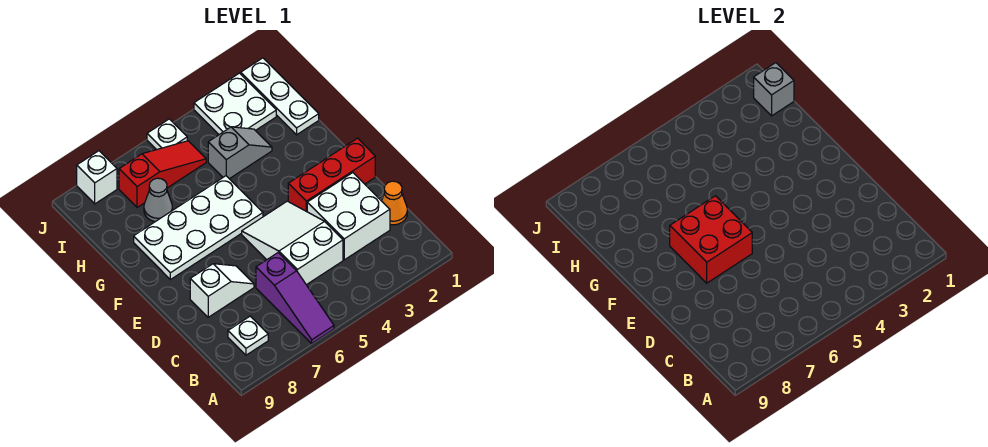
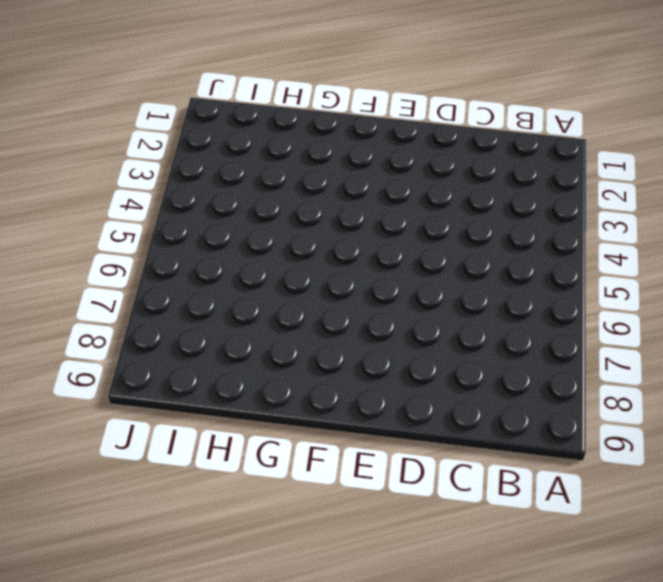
none -> purple 1x3 slope [256,253,334,343]
none -> white 1x1 plate [228,316,268,355]
none -> orange 1x1 cone [382,181,407,225]

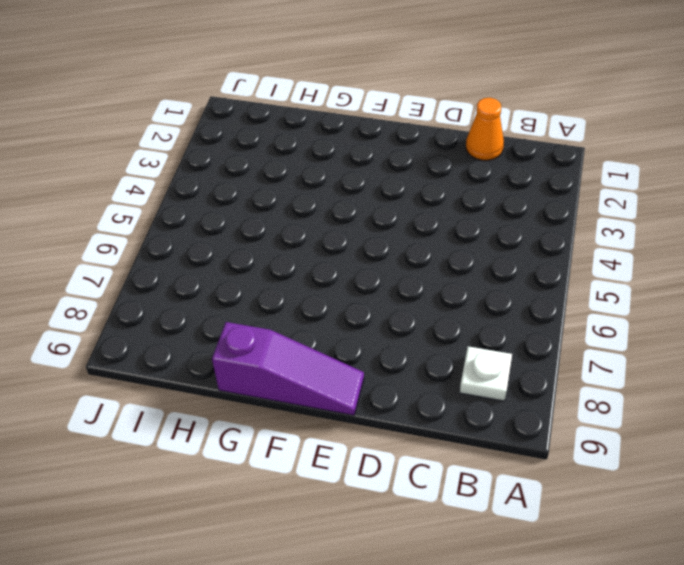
purple 1x3 slope [212,322,364,415] -> purple 1x3 slope moved to [256,253,334,343]
none -> white 2x2 brick [307,173,390,260]
none -> white 2x3 slope [242,201,343,285]
none -> white 1x2 slope [190,264,254,317]

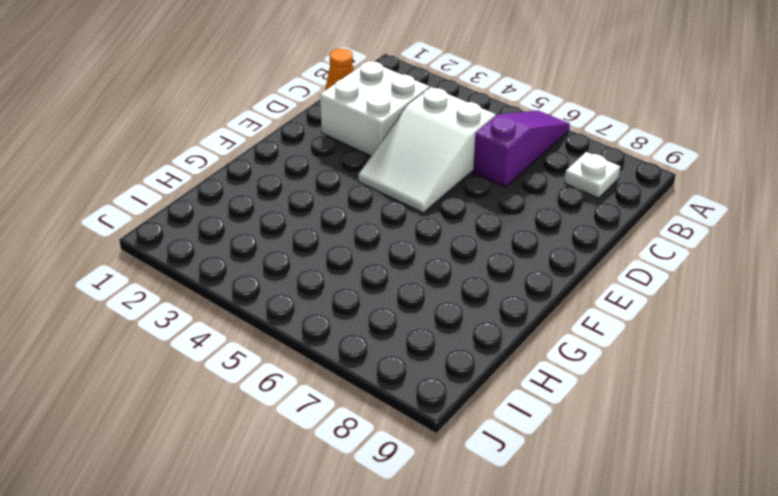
none -> white 1x2 slope [190,264,254,317]
none -> red 1x3 brick [288,138,375,212]
none -> white 2x4 plate [134,176,263,279]

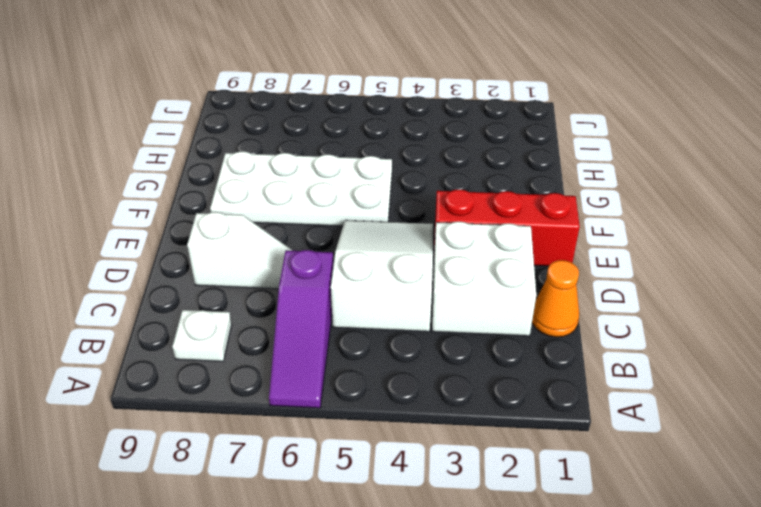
none -> white 1x3 plate [241,58,319,135]
none -> grey 1x2 slope [208,127,272,179]
none -> grey 1x1 cone [144,178,172,222]

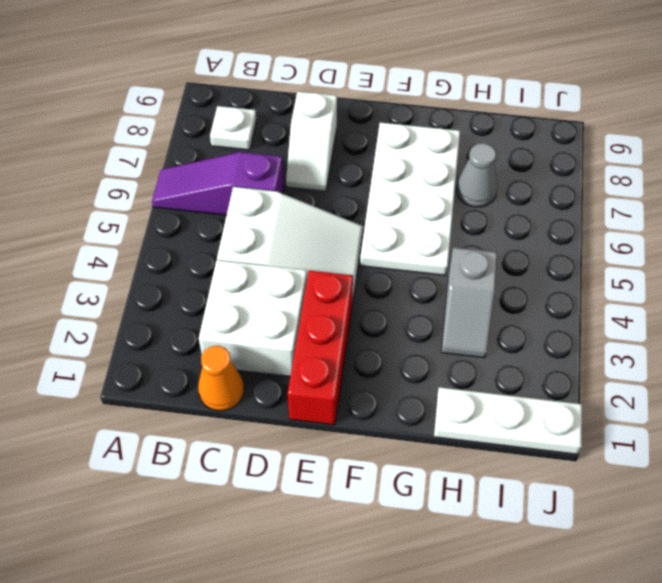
none -> white 2x2 plate [194,73,276,134]
none -> red 1x3 slope [119,141,206,207]
none -> white 1x1 plate [147,119,187,150]

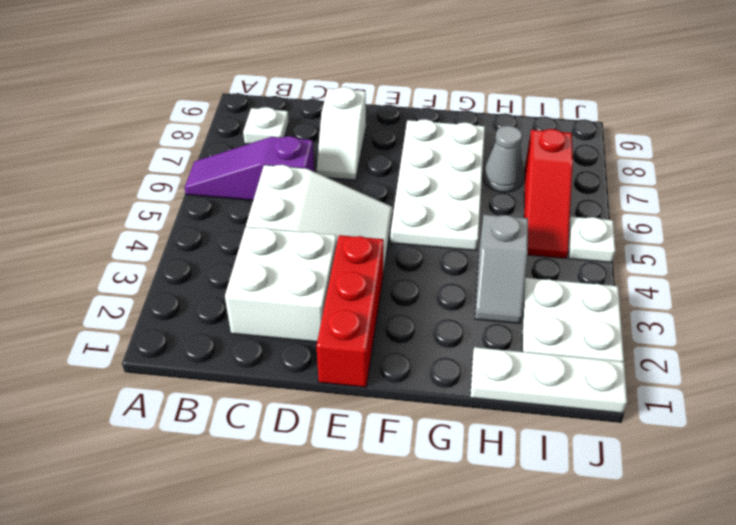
none -> orange 1x1 cone [382,181,407,225]
none -> white 1x1 brick [77,151,117,204]
none -> red 2x2 brick [670,196,752,283]

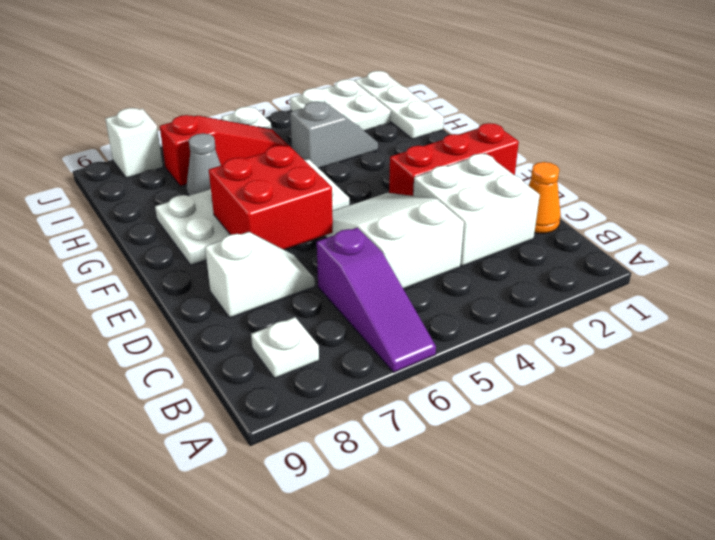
none -> grey 1x1 brick [754,63,794,116]

